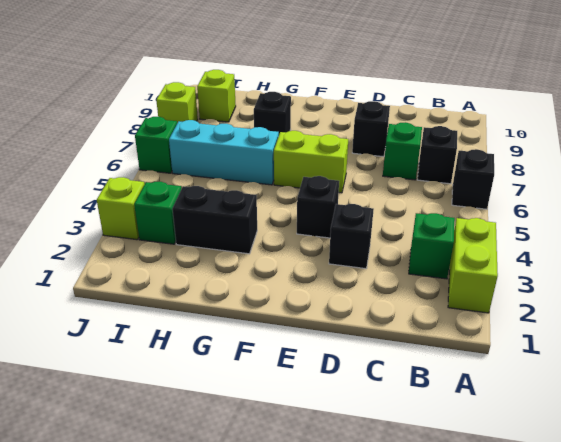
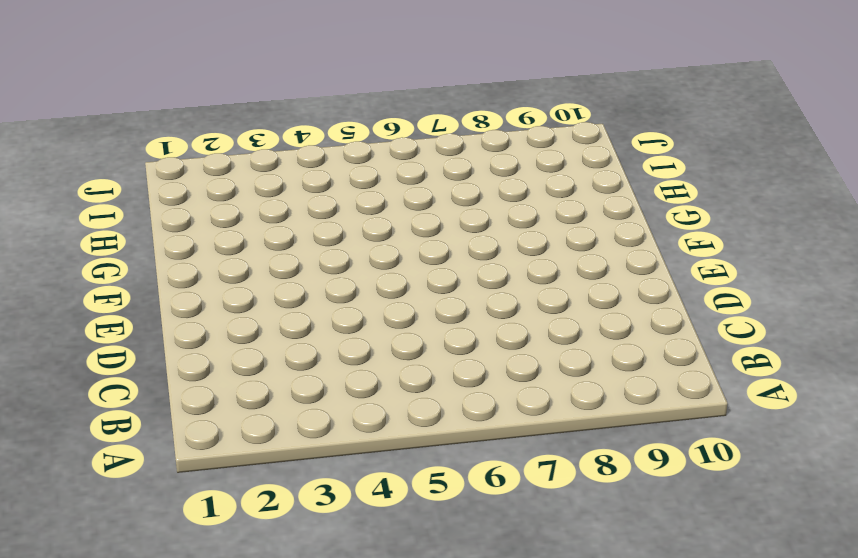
none -> lime 1x2 brick [448,218,498,313]
none -> black 1x1 brick [452,149,494,209]
none -> green 1x1 brick [409,213,455,279]

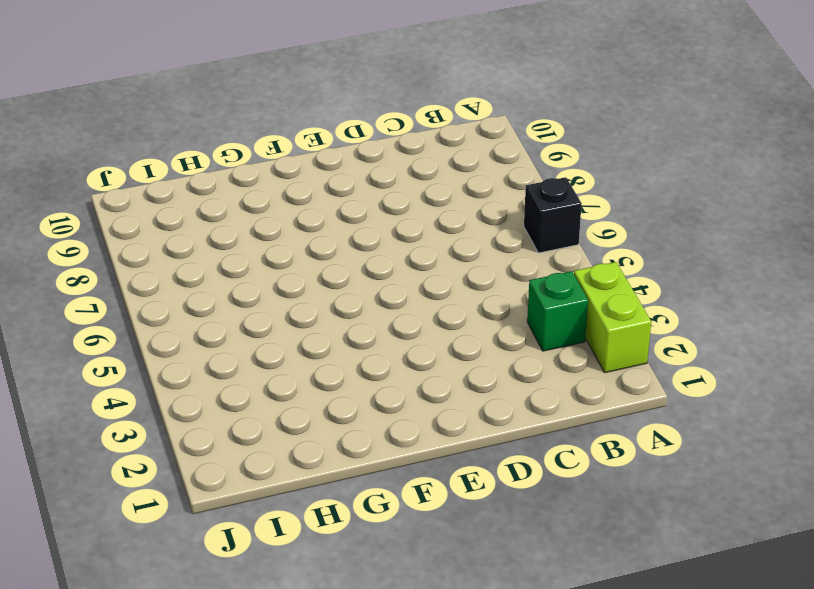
none -> black 1x1 brick [417,126,457,184]
none -> green 1x1 brick [383,122,422,180]
none -> black 1x1 brick [329,204,374,269]

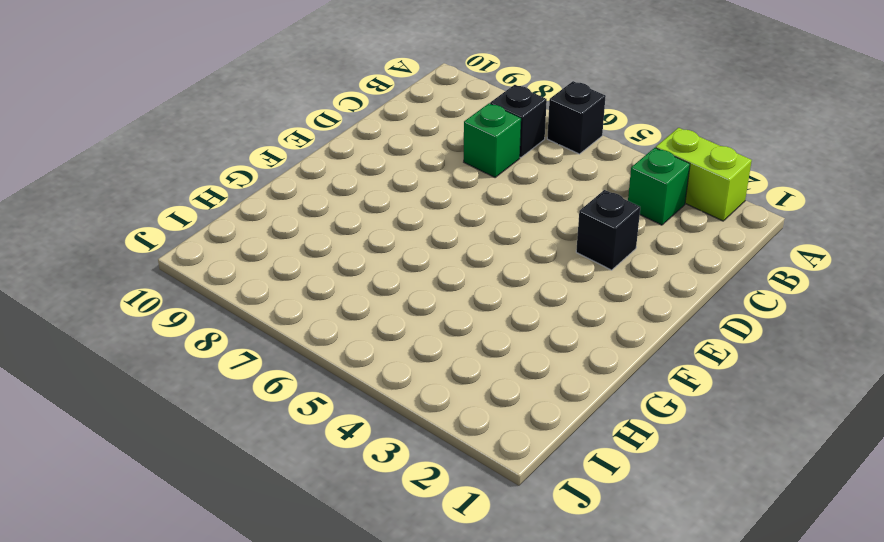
none -> black 1x1 brick [352,101,390,157]
none -> black 1x1 brick [297,176,339,238]
none -> lime 1x2 brick [274,131,348,193]

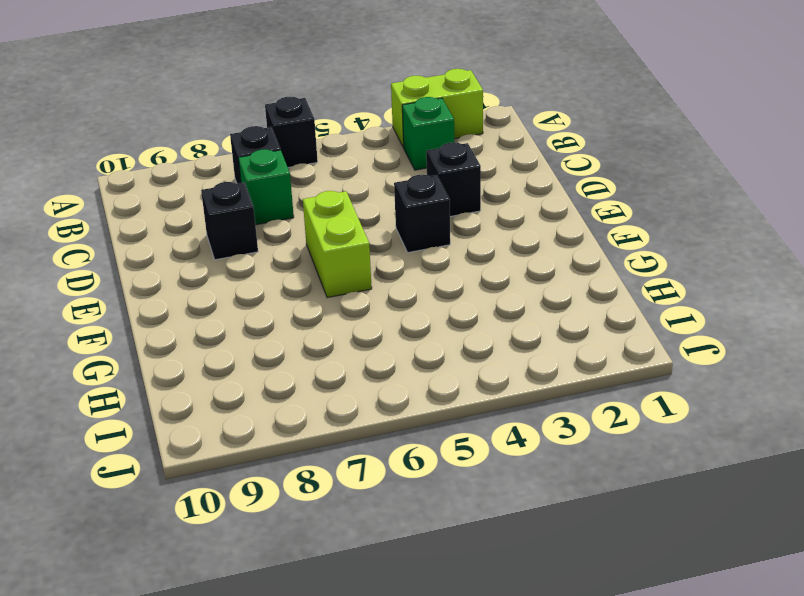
none -> black 1x2 brick [172,186,257,254]
none -> cyan 1x3 brick [169,120,279,185]
none -> black 1x1 brick [254,92,291,134]

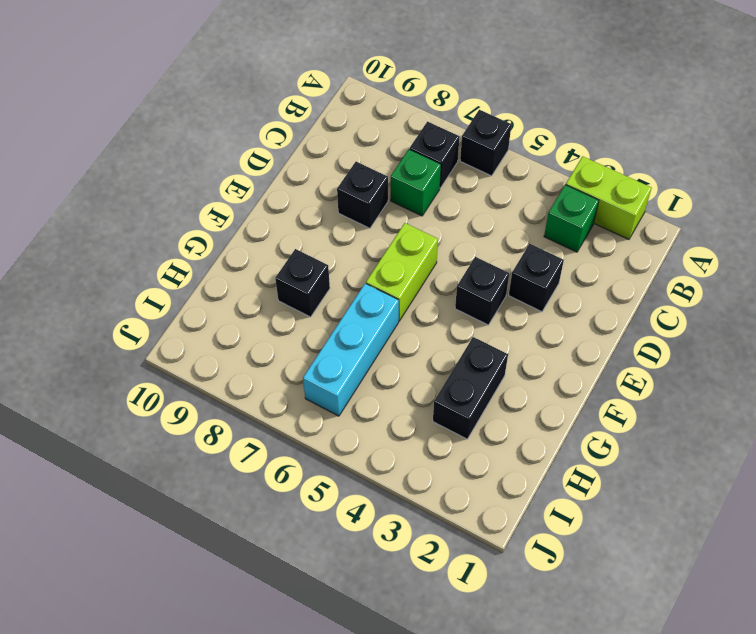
none -> green 1x1 brick [134,182,181,244]
none -> lime 1x1 brick [197,70,236,122]
none -> lime 1x1 brick [97,177,145,240]

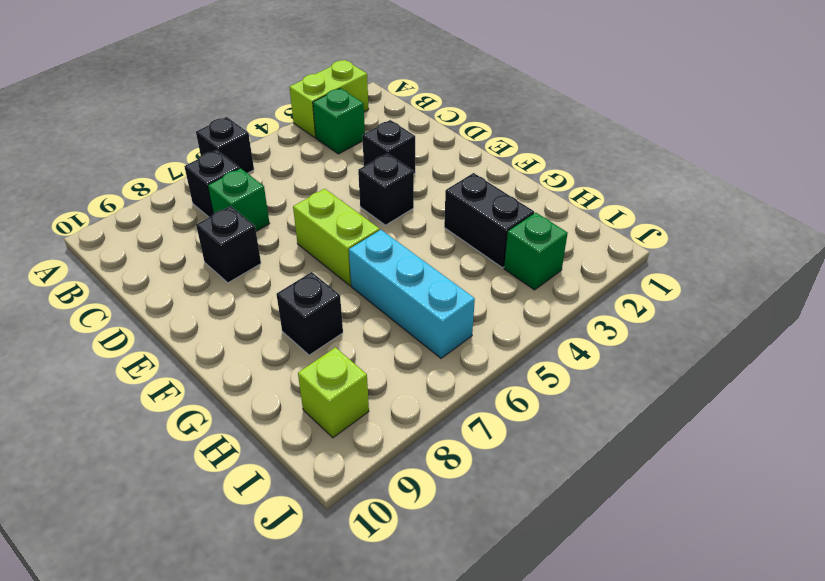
none -> lime 1x1 brick [97,177,145,240]
none -> green 1x1 brick [135,117,177,173]
none -> lime 1x1 brick [156,82,198,123]

